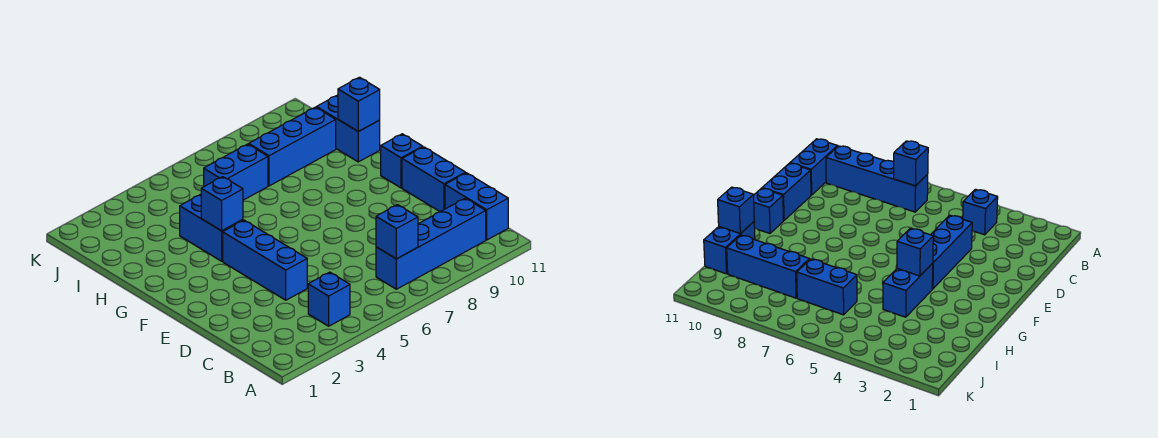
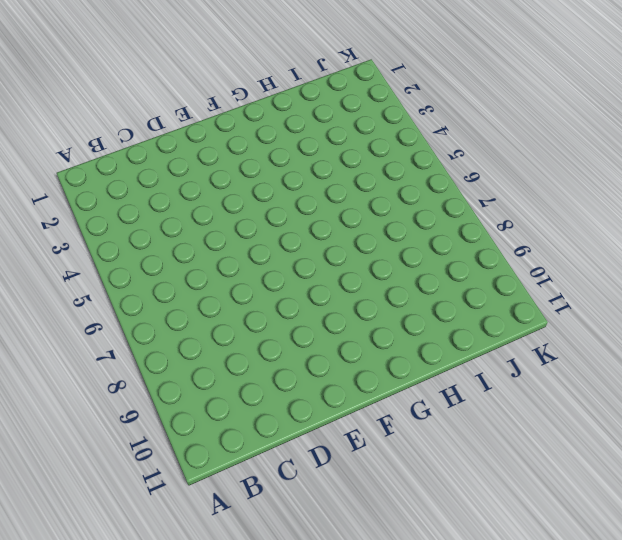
none -> blue 1x1 brick [308,272,350,326]
none -> blue 1x4 brick [376,198,486,289]
none -> blue 1x2 brick [445,173,508,240]

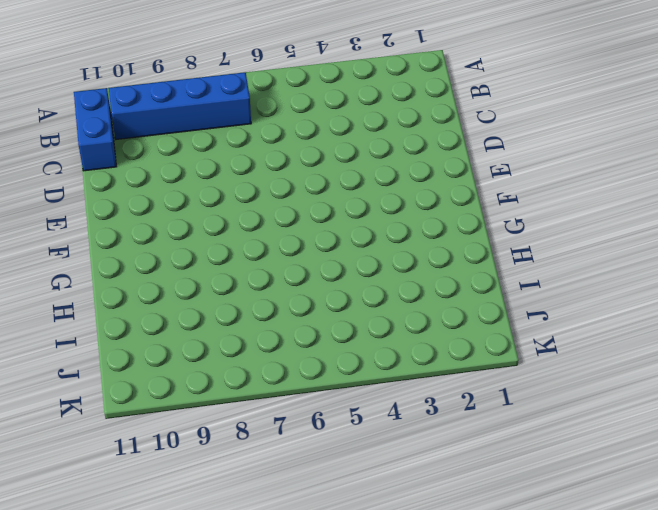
none -> blue 1x1 brick [308,272,350,326]
none -> blue 1x3 brick [223,220,307,300]
none -> blue 1x2 brick [402,147,465,212]

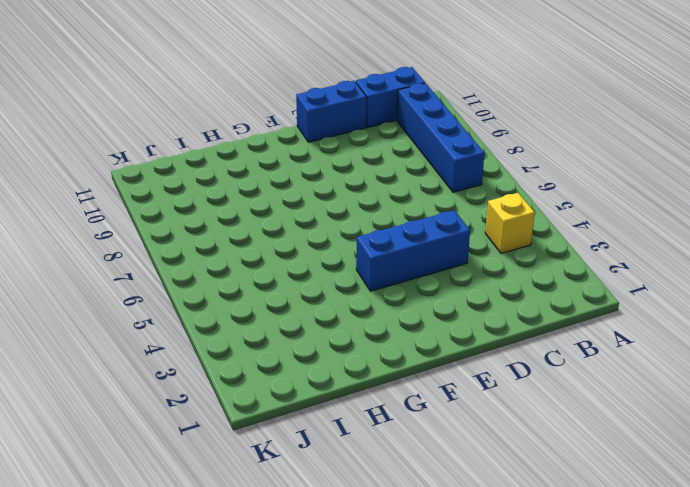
yellow 1x1 brick [485,193,535,253] -> blue 1x1 brick [308,272,350,326]
none -> blue 1x1 brick [381,134,423,188]
none -> blue 1x2 brick [180,194,243,261]
none -> blue 1x2 brick [317,95,380,162]

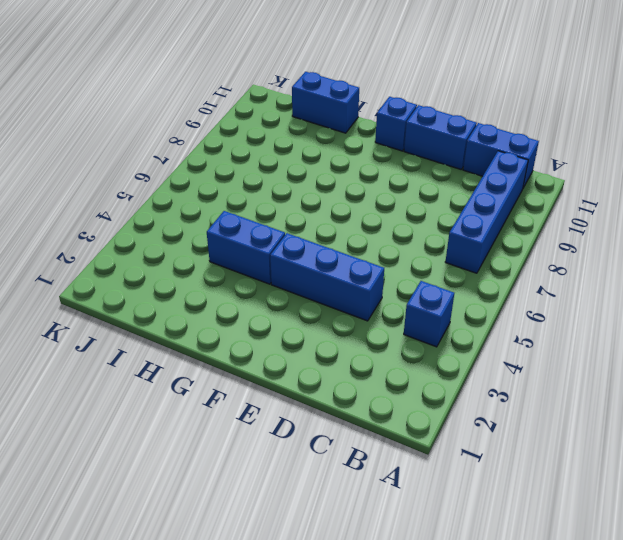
none -> blue 1x2 brick [204,144,268,200]
none -> blue 1x3 brick [249,107,336,186]
none -> blue 1x1 brick [376,205,418,259]

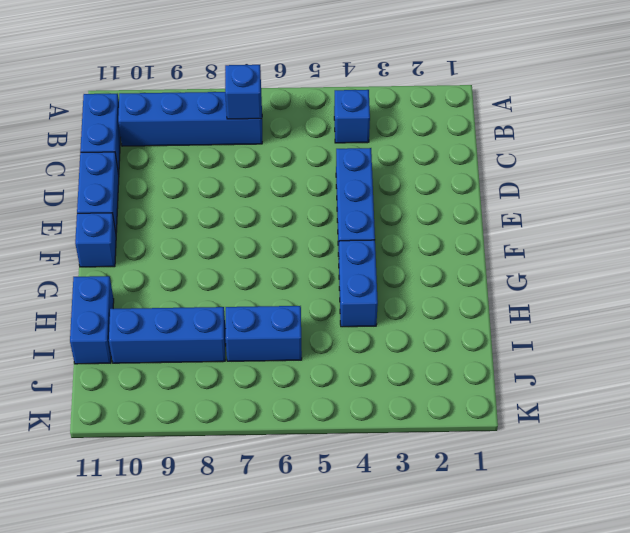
none -> blue 1x1 brick [201,177,243,231]
none -> blue 1x1 brick [338,77,380,131]

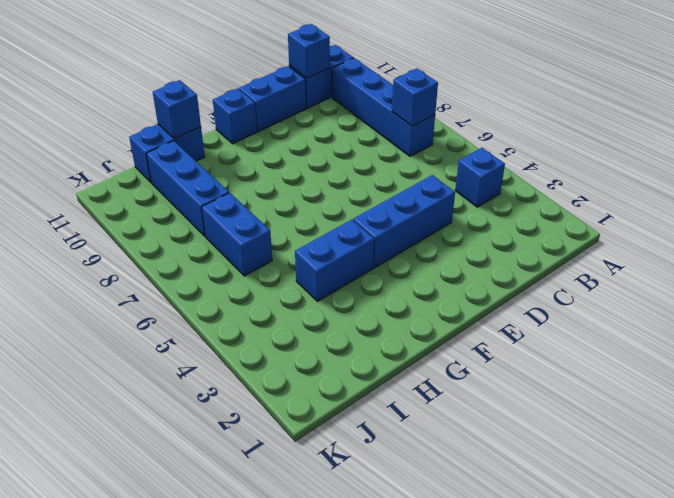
blue 1x1 brick [288,24,330,78] -> blue 1x1 brick moved to [201,177,243,231]

